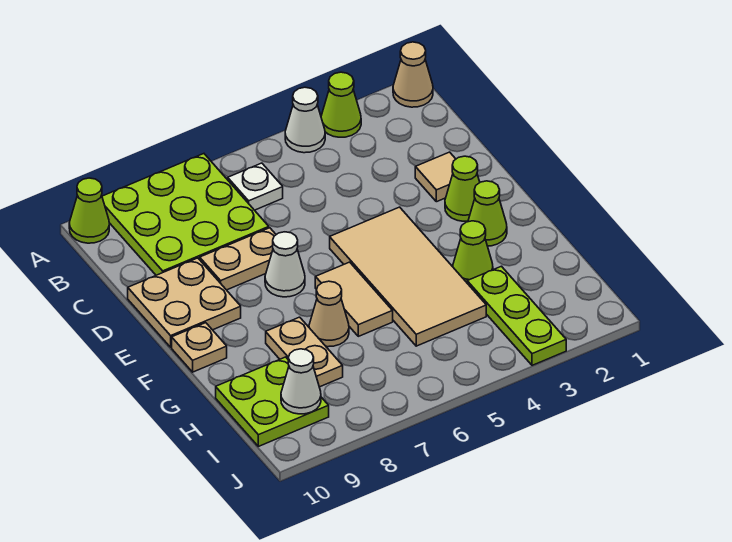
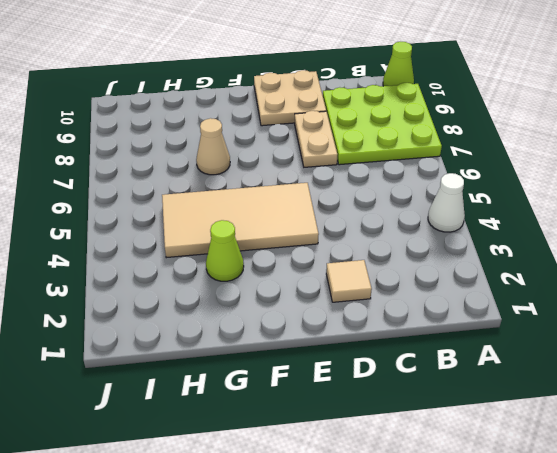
none -> tan 1x1 cone [393,42,433,107]
none -> lime 1x1 cone [321,72,361,137]
none -> white 1x1 plate [228,163,283,210]

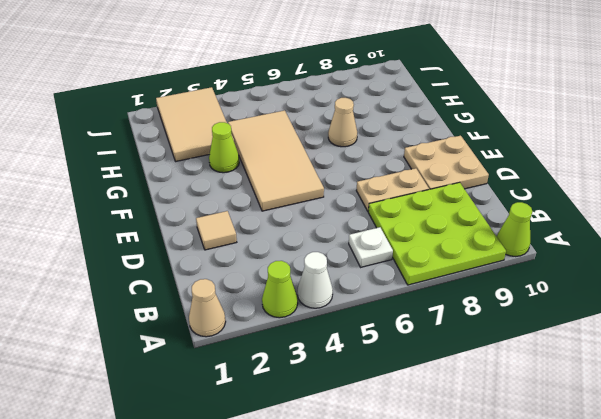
tan 2x3 tile [156,87,234,161] -> lime 1x3 plate [467,266,566,365]
none -> lime 1x1 cone [445,156,480,221]
none -> white 1x1 cone [265,232,305,297]
none -> lime 1x1 cone [468,181,507,246]

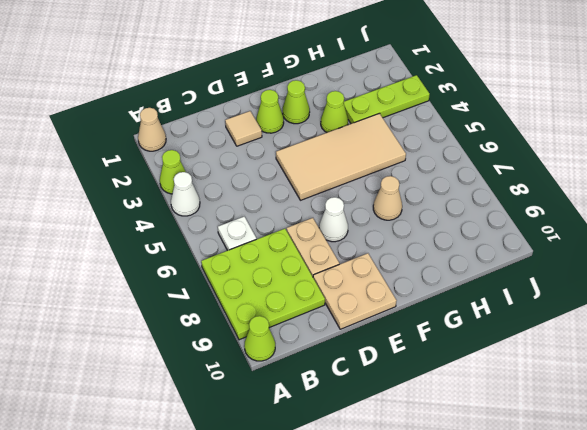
none -> tan 1x2 tile [315,262,393,336]
none -> tan 1x1 plate [172,323,227,372]
none -> tan 1x2 plate [266,317,343,387]

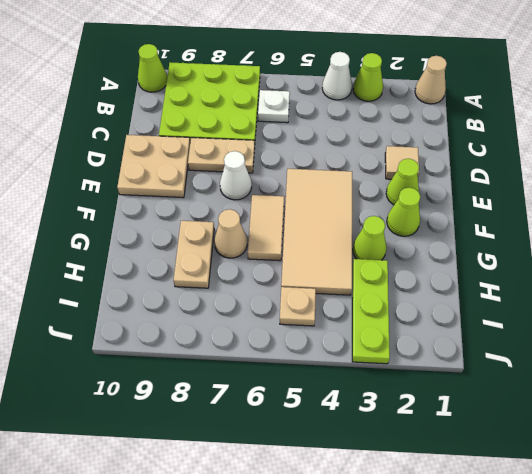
tan 1x1 plate [280,287,316,326] -> tan 1x1 plate moved to [172,323,227,372]
none -> lime 2x2 plate [216,357,329,446]
none -> white 1x1 cone [281,349,321,414]

